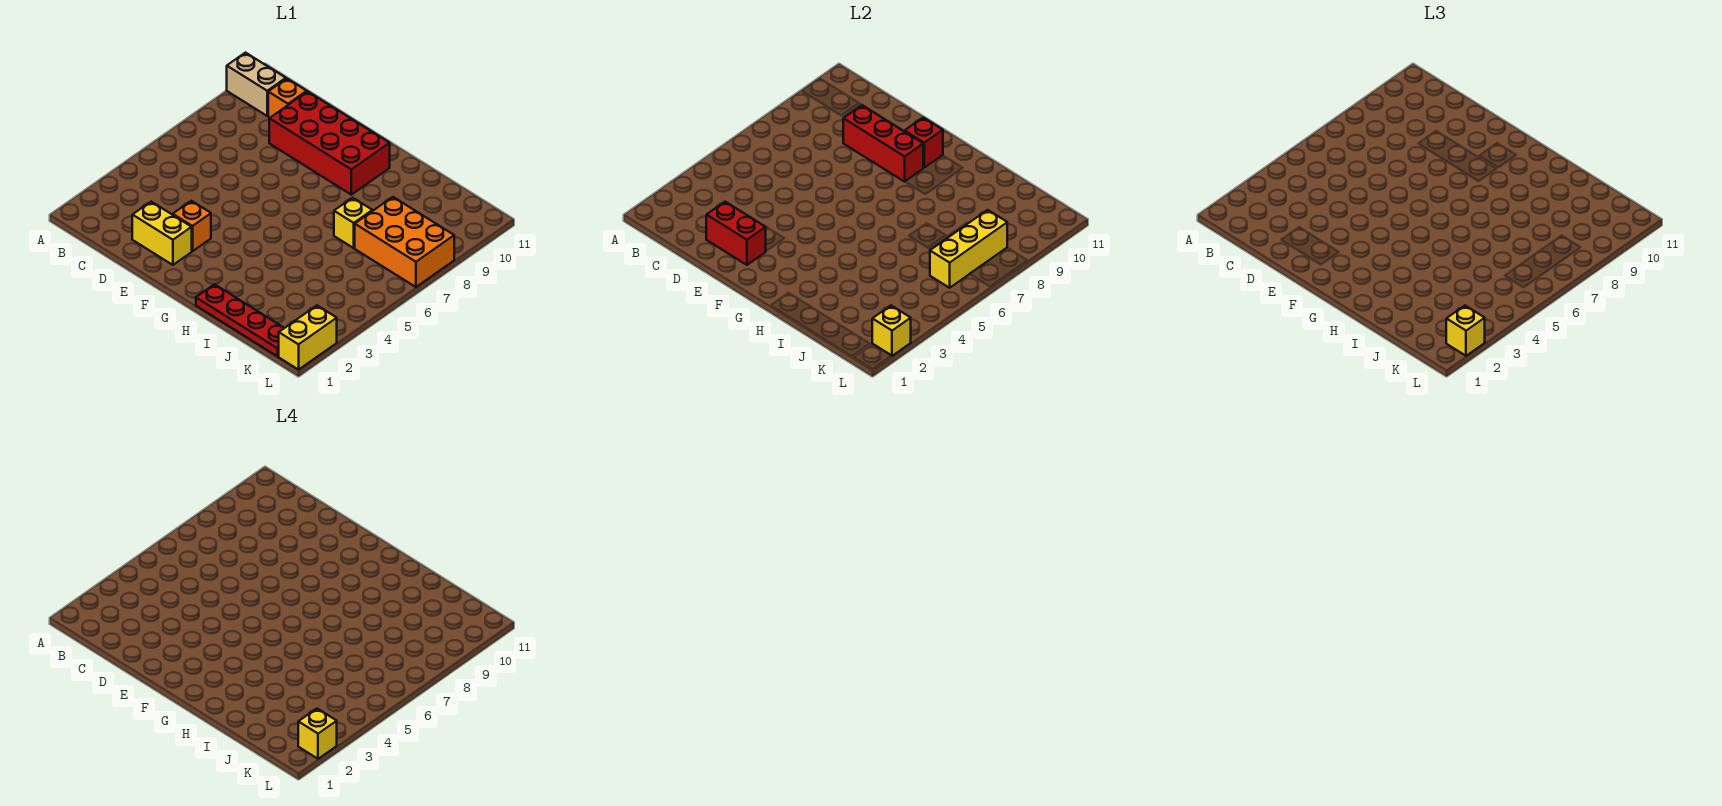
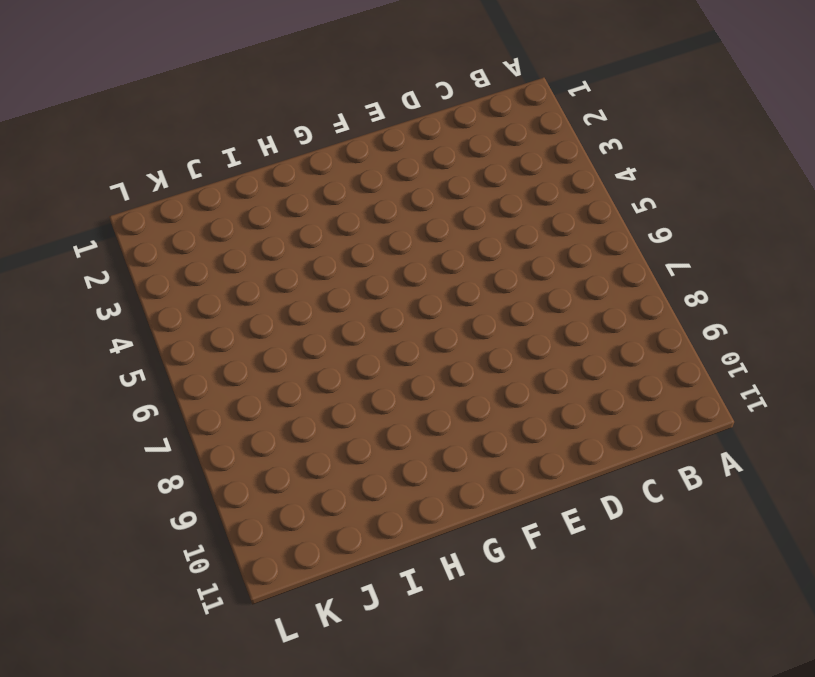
none -> tan 1x2 brick [227,53,286,116]
none -> orange 1x1 brick [268,79,307,118]
none -> yellow 1x2 brick [132,202,192,265]

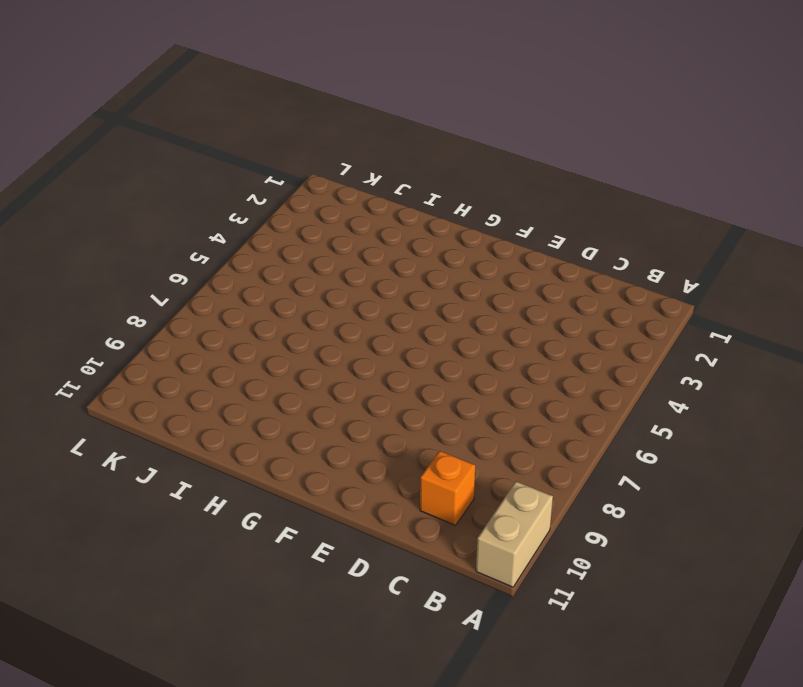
tan 1x2 brick [476,482,553,587] -> tan 1x2 brick turned to [227,53,286,116]
none -> yellow 1x2 brick [132,202,192,265]
none -> red 2x4 brick [269,91,390,195]
none -> orange 1x1 brick [173,201,211,251]

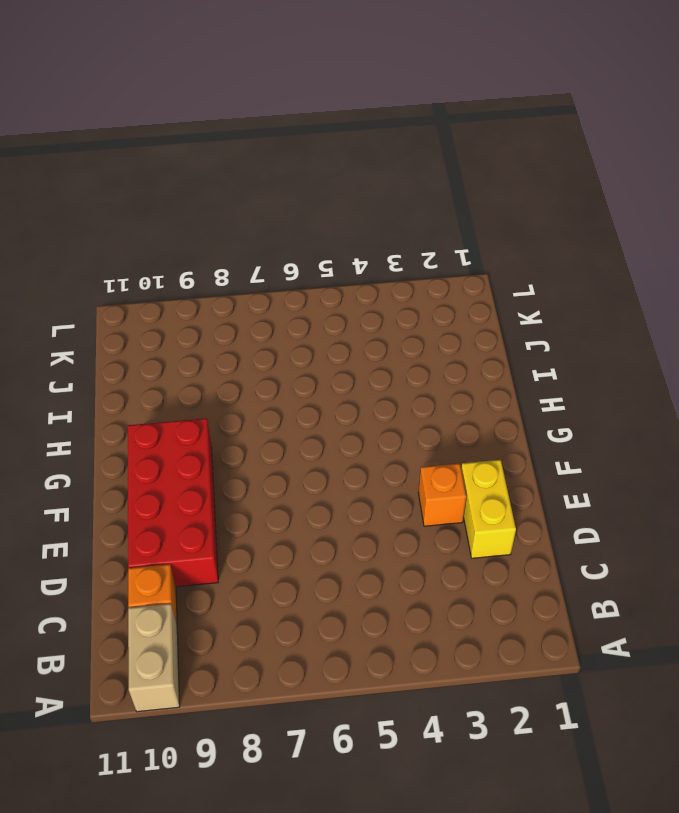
none -> red 1x4 plate [196,284,284,357]
none -> yellow 1x1 brick [334,198,372,248]
none -> orange 2x3 brick [355,197,454,287]

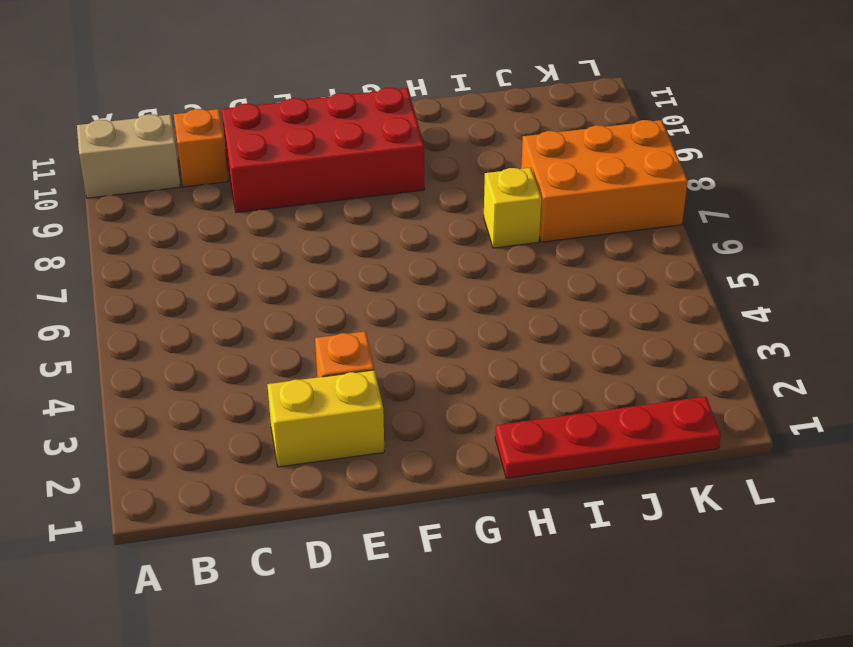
none -> yellow 1x2 brick [279,306,337,370]
none -> red 1x2 brick [706,202,766,265]
none -> red 1x3 brick [843,105,923,182]

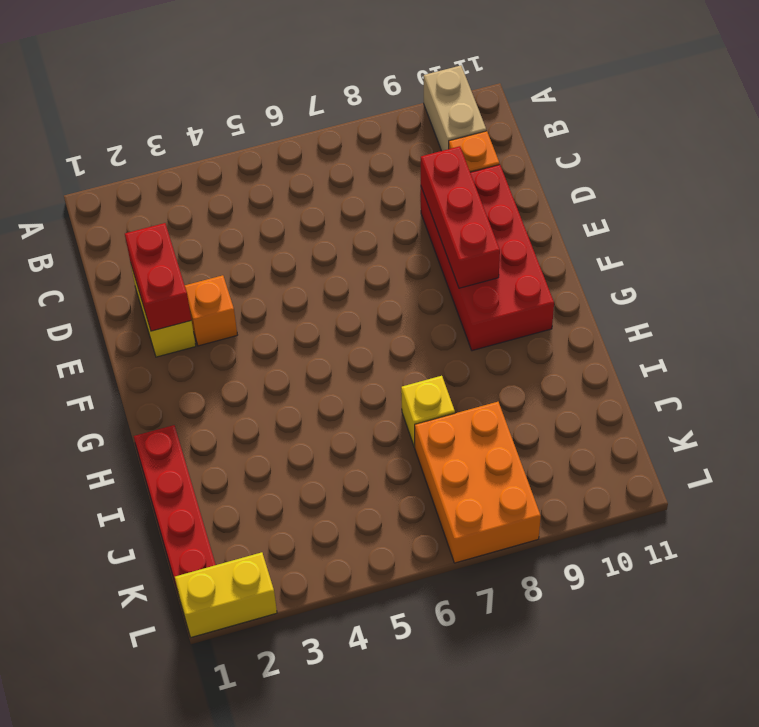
none -> red 1x1 brick [904,118,943,168]
none -> yellow 1x3 brick [930,210,1007,288]
none -> yellow 1x1 brick [872,306,911,356]

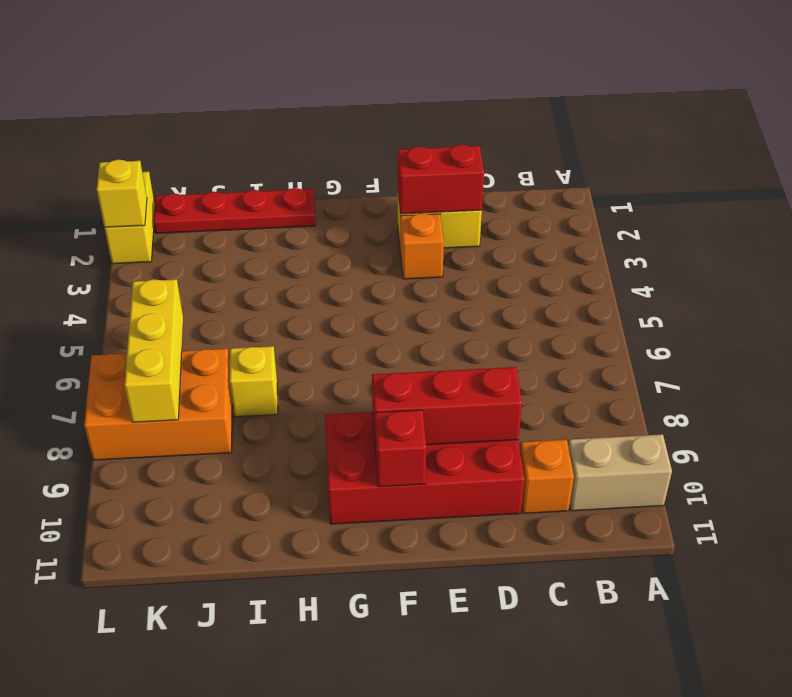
none -> yellow 1x1 brick [1446,306,1485,356]
none -> yellow 1x1 brick [298,709,337,759]

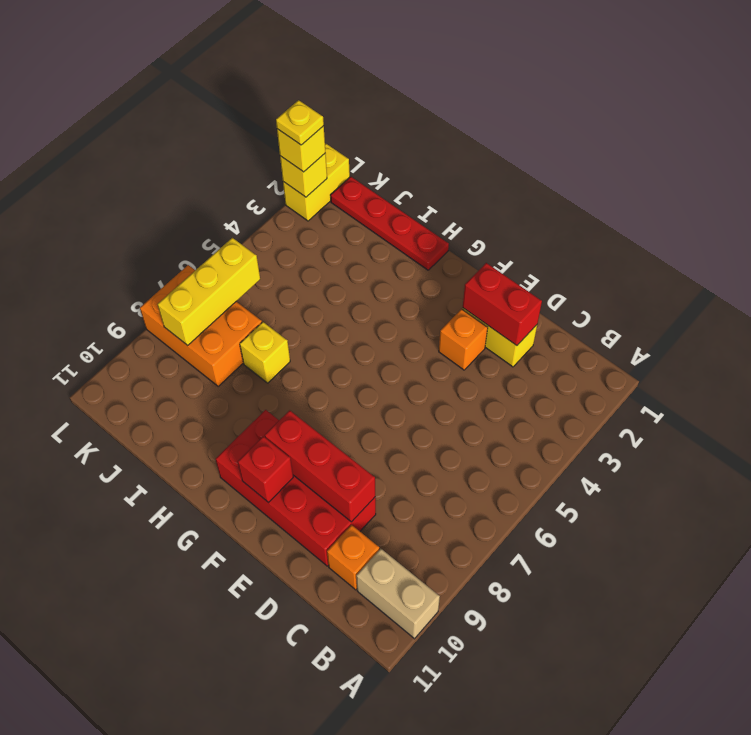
yellow 1x1 plate [276,100,324,145] -> yellow 1x1 brick [298,709,337,759]

